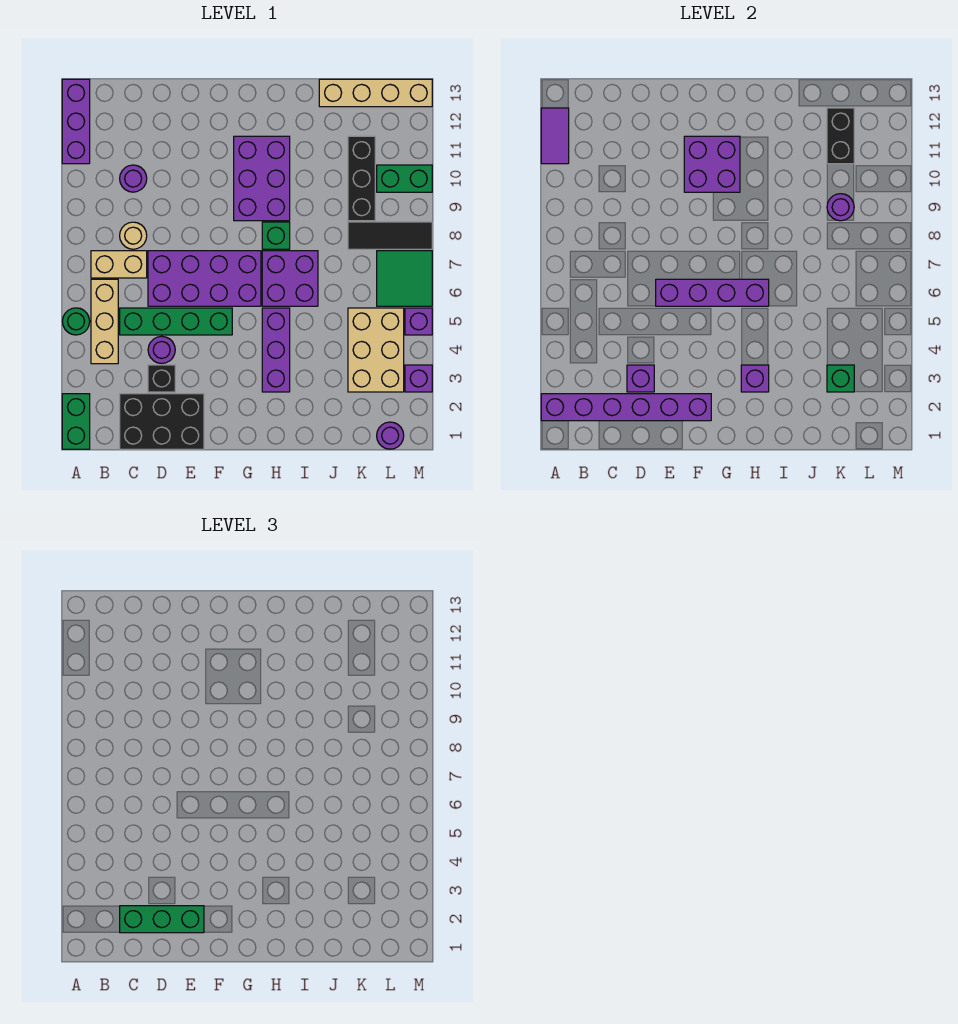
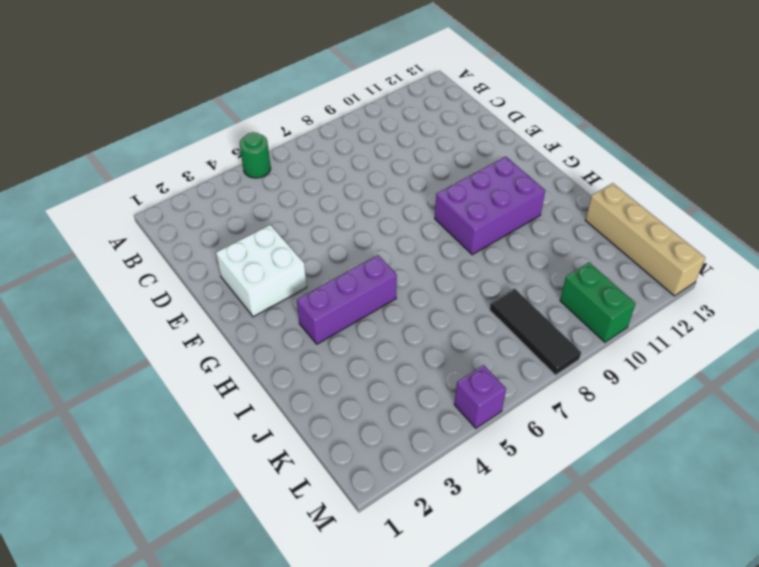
white 2x2 brick [216,225,307,317] -> black 2x3 brick [120,394,204,449]
none -> green 1x2 brick [62,394,90,449]
none -> purple 1x3 brick [62,79,90,164]
none -> tan 1x3 brick [91,279,118,364]
none -> tan 1x2 brick [91,251,147,278]

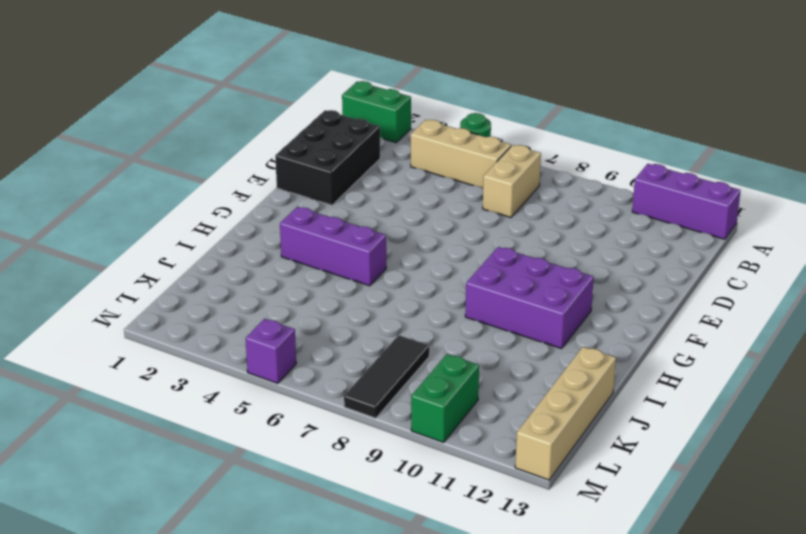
none -> green 1x4 brick [120,308,232,335]
none -> tan 1x1 round brick [120,222,147,249]
none -> purple 1x1 round brick [120,165,147,192]
none -> black 1x1 brick [148,365,175,392]

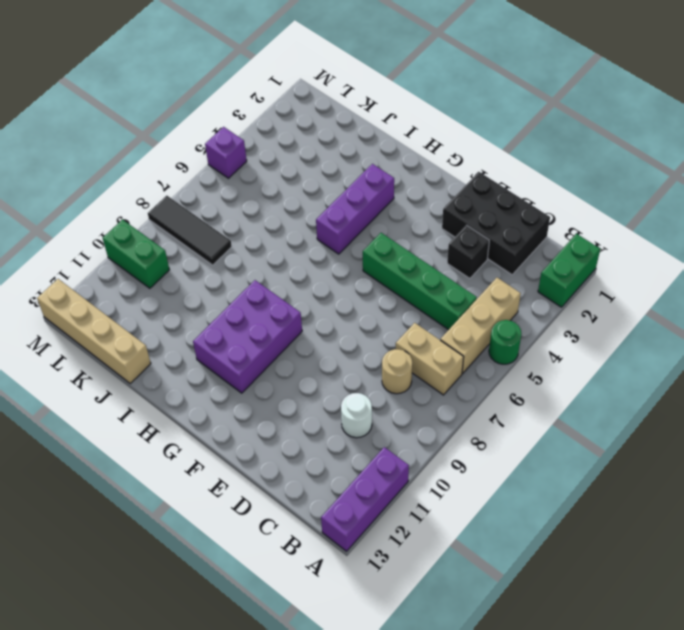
white 1x1 round brick [341,393,372,438] -> purple 1x1 round brick [120,165,147,192]
none -> purple 1x1 round brick [148,336,175,364]
none -> purple 2x4 brick [148,251,261,306]
none -> purple 2x2 brick [262,251,318,306]
none -> green 1x1 brick [262,222,290,249]

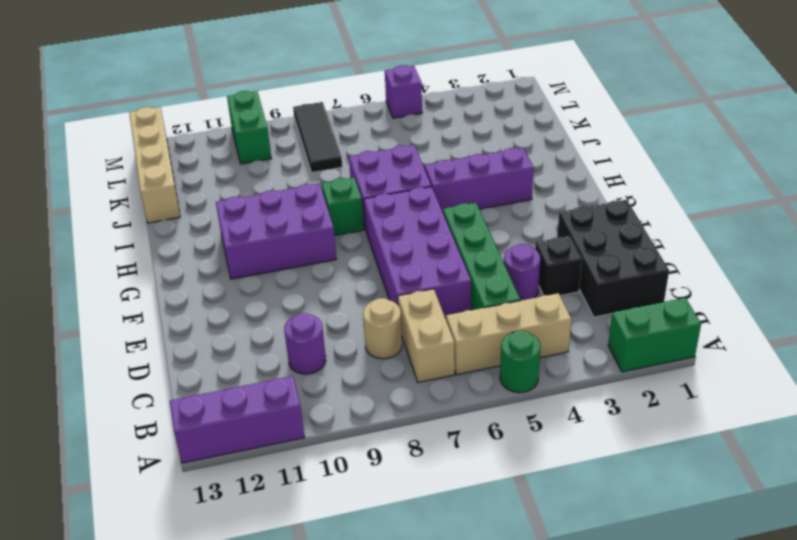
none -> tan 2x3 brick [348,308,404,392]
none -> black 1x3 brick [348,136,375,221]
none -> purple 1x1 round brick [377,422,404,449]
none -> green 2x2 tile [377,251,432,306]

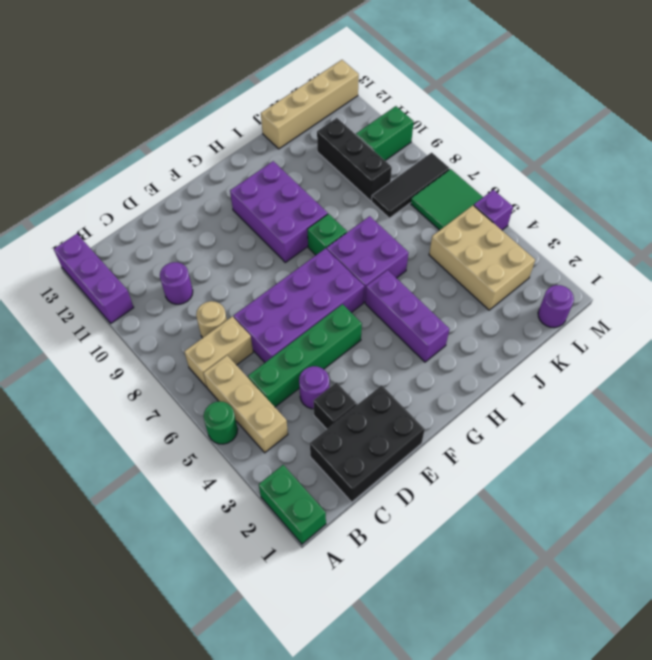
none -> purple 1x1 brick [405,365,432,392]
none -> purple 1x6 brick [541,394,711,421]
none -> purple 1x2 tile [541,108,569,164]
none -> purple 1x1 brick [627,365,654,392]

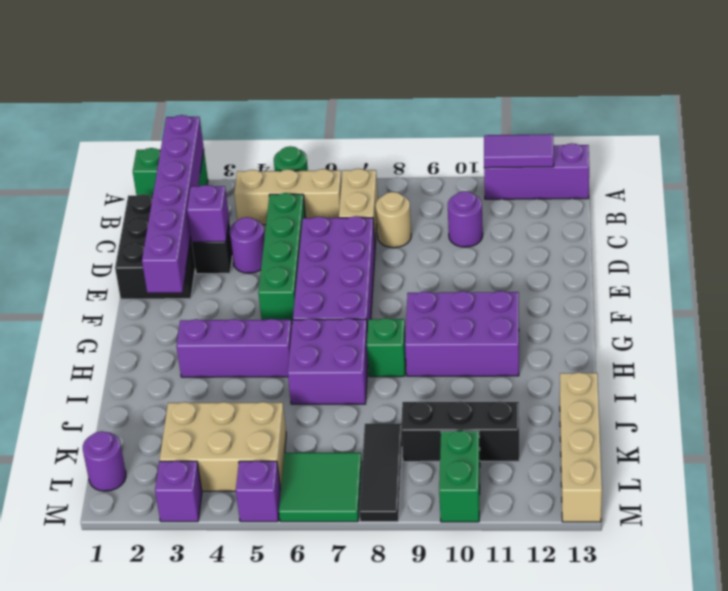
none -> purple 1x4 brick [656,279,769,306]
none -> purple 2x2 brick [684,136,740,192]
none -> purple 1x1 brick [741,365,769,392]
none -> green 1x1 brick [827,365,854,392]

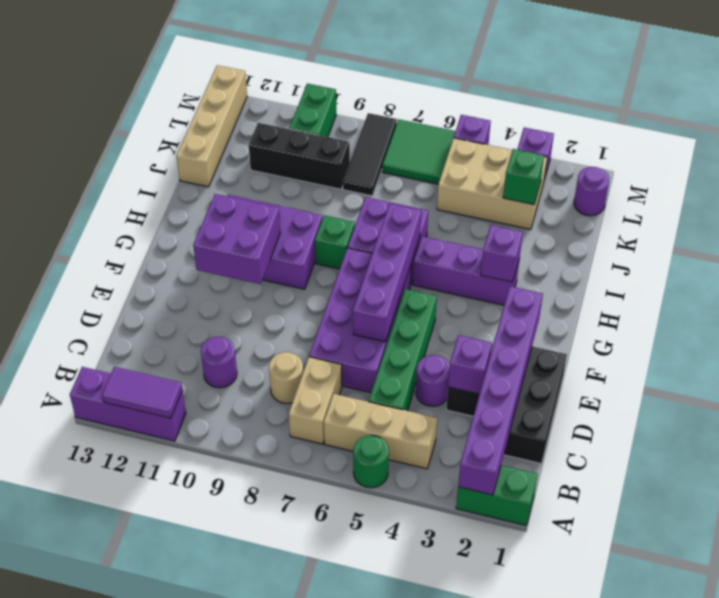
none -> purple 1x1 round brick [827,194,854,221]
none -> black 1x2 brick [827,108,854,164]
none -> green 1x3 brick [120,906,204,933]

